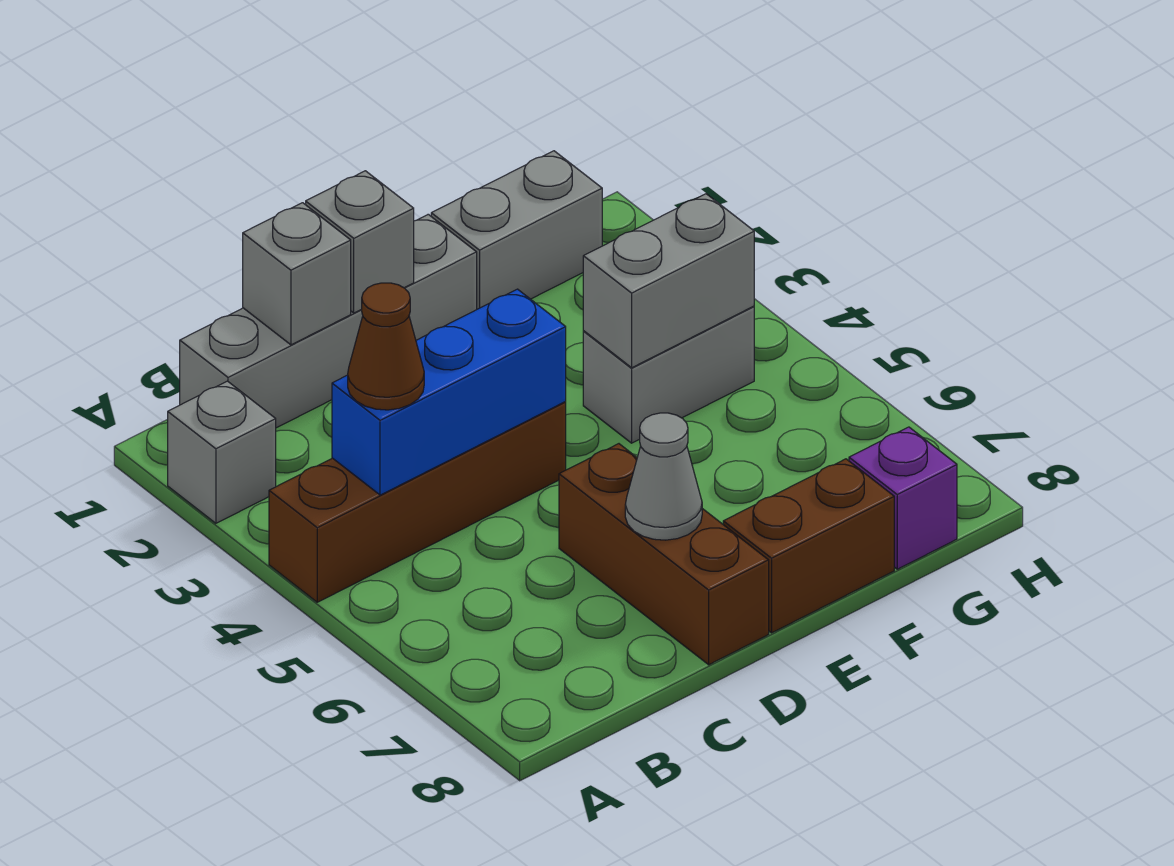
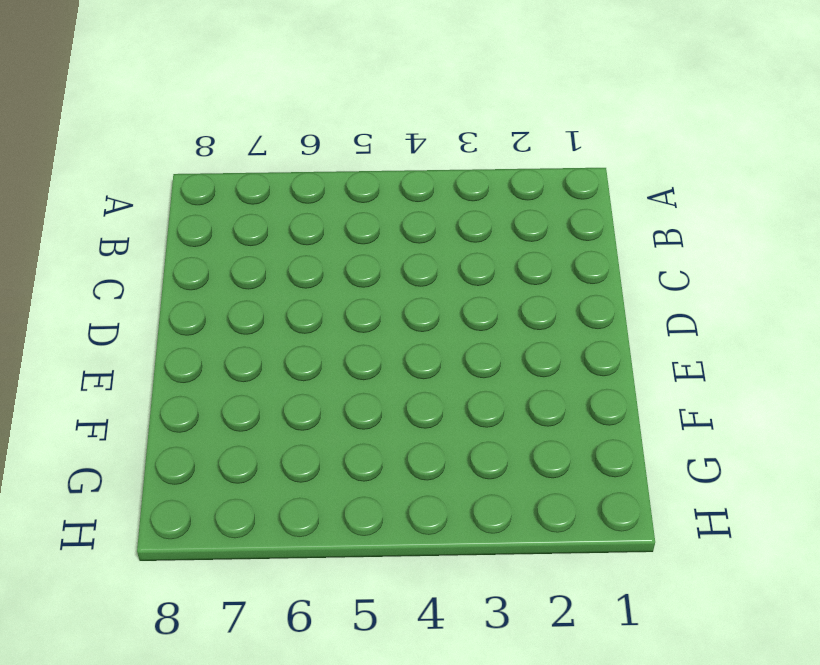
none -> grey 1x1 brick [168,381,276,523]
none -> brown 1x4 brick [269,402,566,602]
none -> grey 1x4 brick [180,214,477,428]

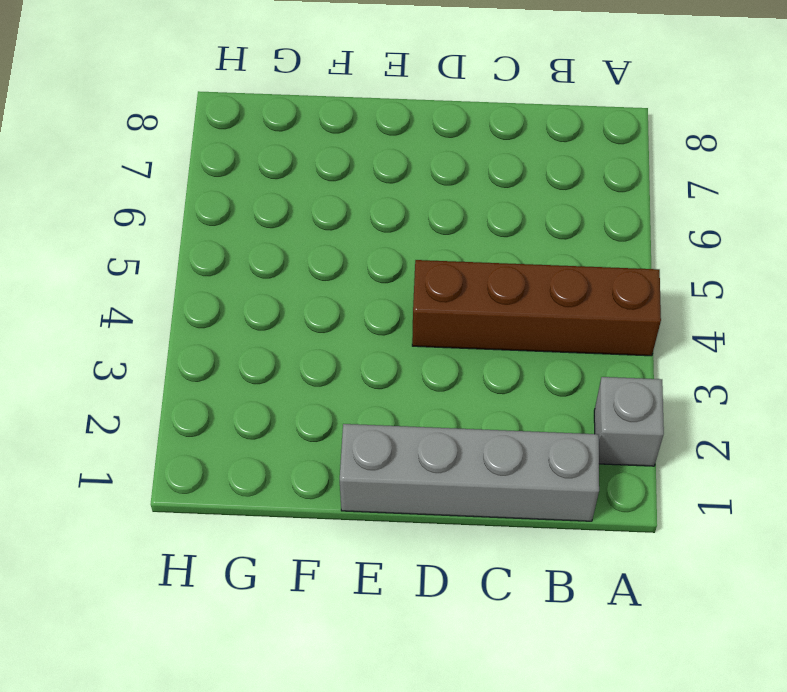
none -> brown 1x3 brick [559,444,769,665]
none -> brown 1x2 brick [723,459,894,633]
none -> grey 1x2 brick [431,151,602,309]

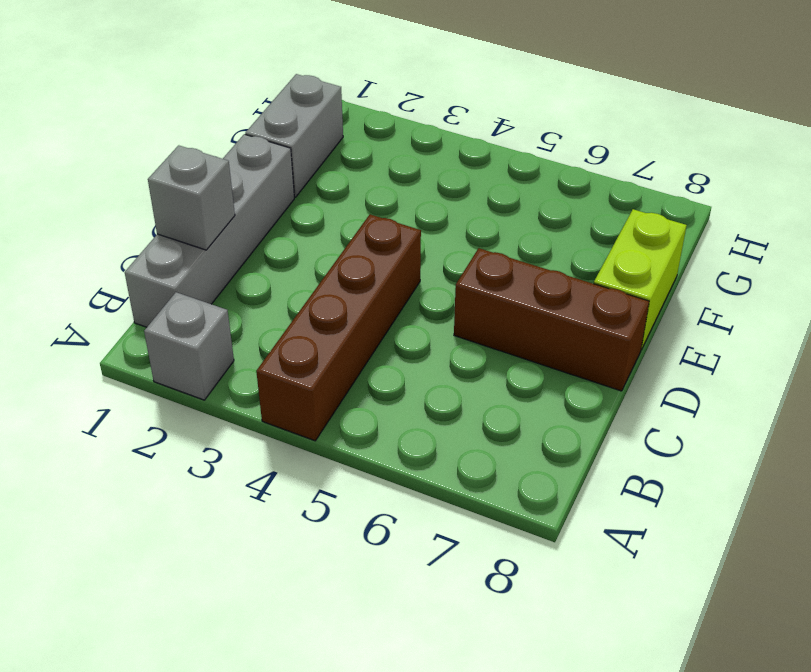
lime 1x2 brick [594,209,687,350] -> brown 1x2 brick [723,459,894,633]
none -> grey 1x2 brick [583,306,754,443]
none -> purple 1x1 brick [849,427,957,569]
none -> blue 1x3 brick [332,289,566,495]

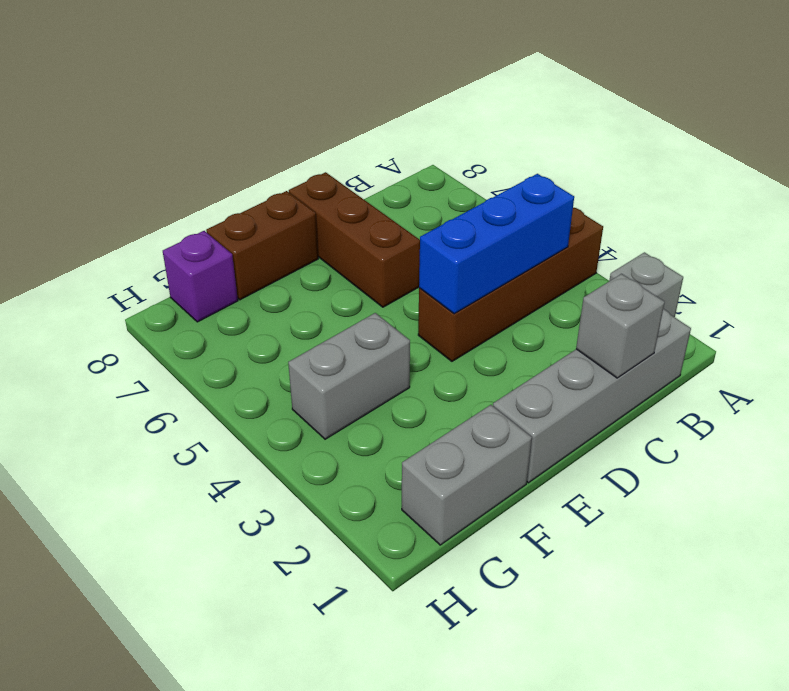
none -> grey 1x1 brick [306,171,414,313]
none -> grey 1x1 cone [625,413,702,540]
none -> grey 1x2 brick [583,194,754,368]

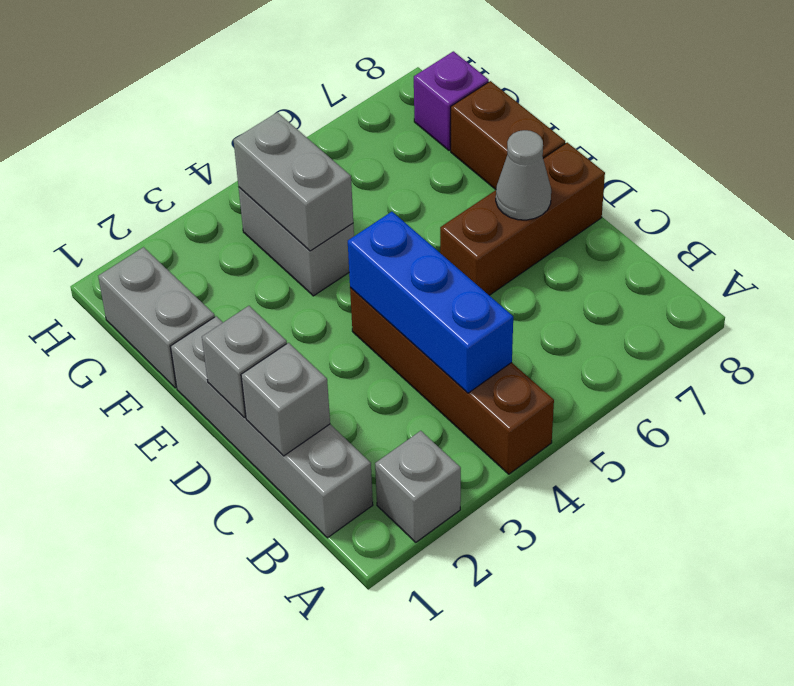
none -> brown 1x1 cone [348,283,424,410]

